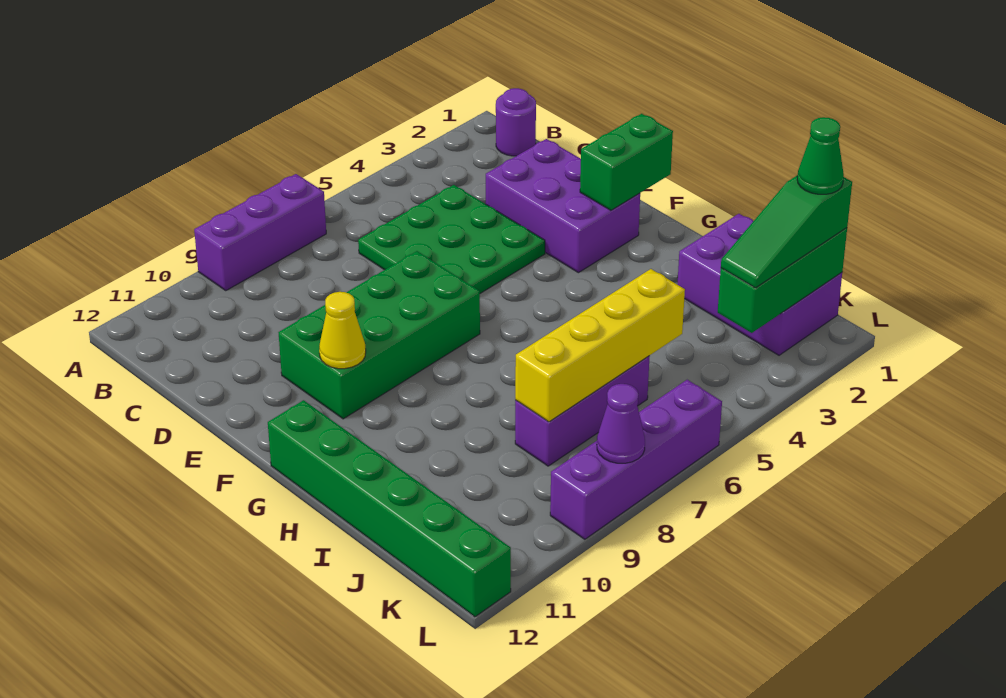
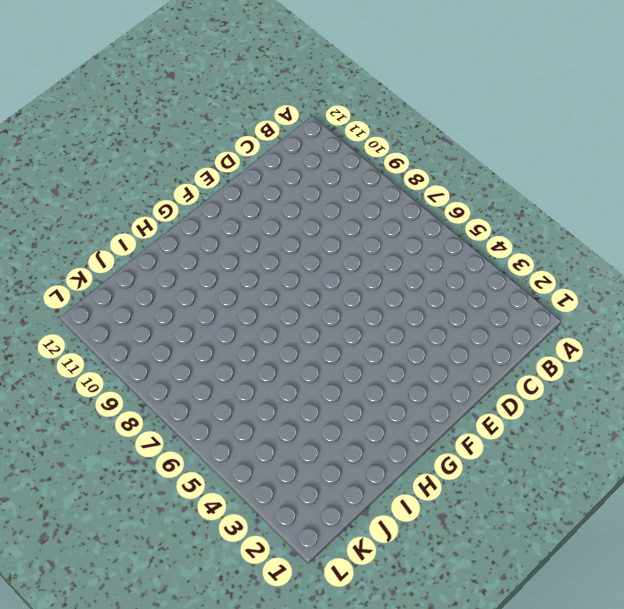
none -> purple 1x3 brick [194,174,326,290]
none -> purple 1x1 round brick [496,88,536,156]
none -> green 3x3 plate [358,185,545,293]

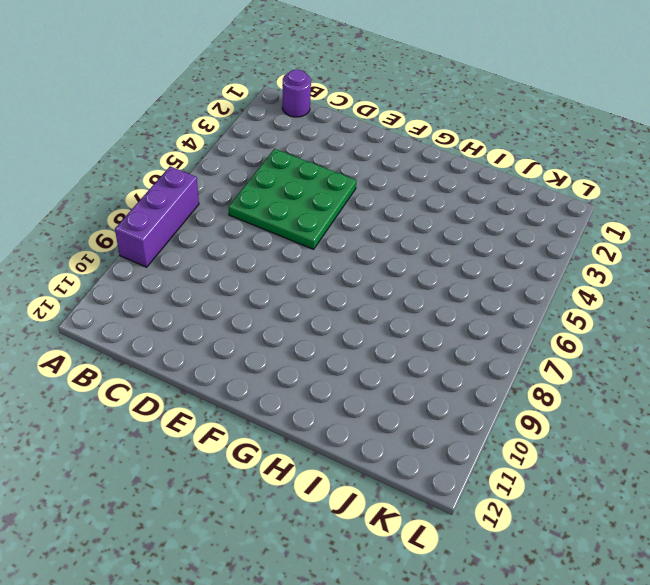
none -> purple 2x3 brick [486,139,640,273]
none -> green 2x4 brick [279,251,480,419]
none -> green 1x6 brick [268,400,511,617]

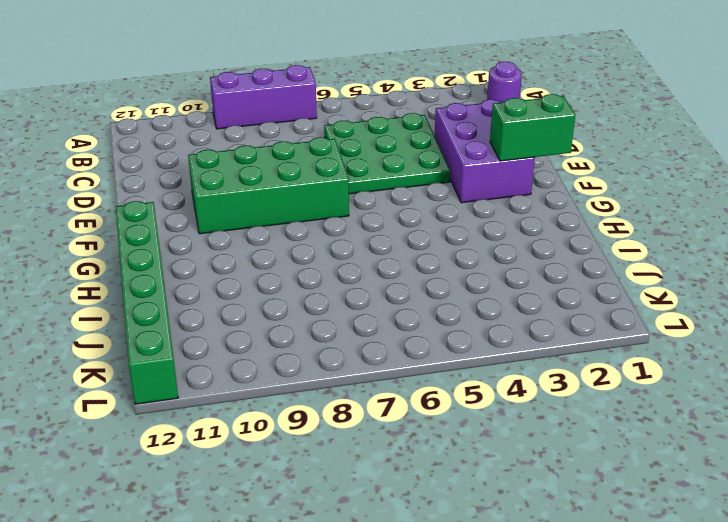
none -> purple 2x3 brick [677,214,842,355]
none -> purple 1x3 brick [515,356,650,466]
none -> purple 1x4 brick [550,380,722,539]

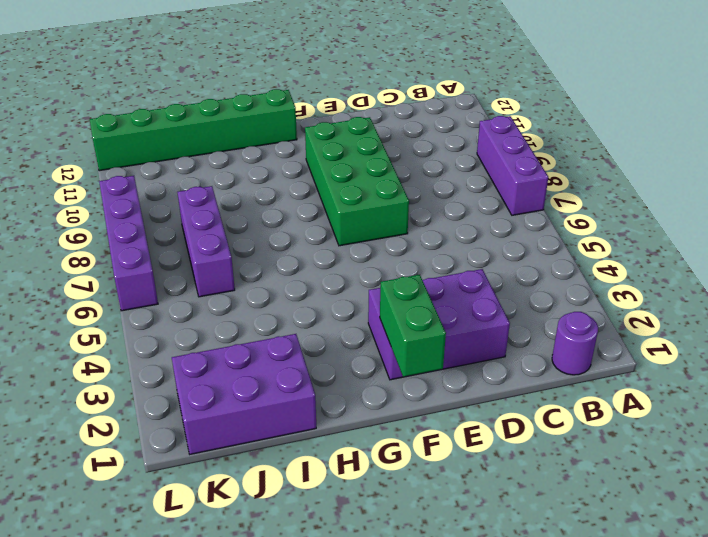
none -> green 3x3 plate [358,185,545,293]
none -> yellow 1x1 cone [319,292,366,369]
none -> yellow 1x4 brick [515,269,685,422]

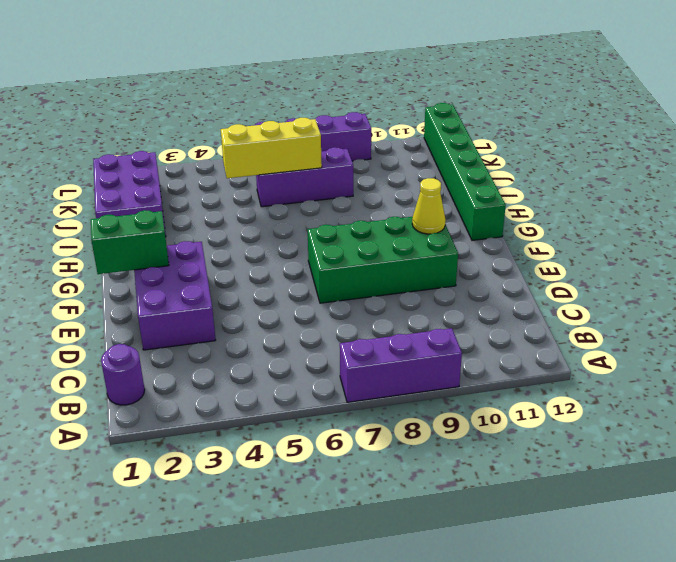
yellow 1x3 brick [221,118,322,178] -> yellow 1x4 brick [515,269,685,422]
none -> green 3x3 plate [358,185,545,293]
none -> green 1x3 brick [718,228,847,333]
none -> purple 1x1 cone [597,384,645,463]

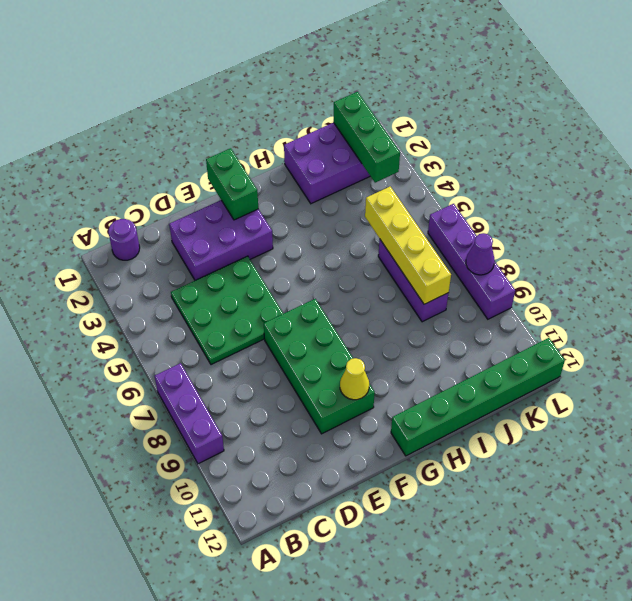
none -> green 1x3 slope [721,175,852,288]
none -> green 1x1 cone [797,117,844,194]

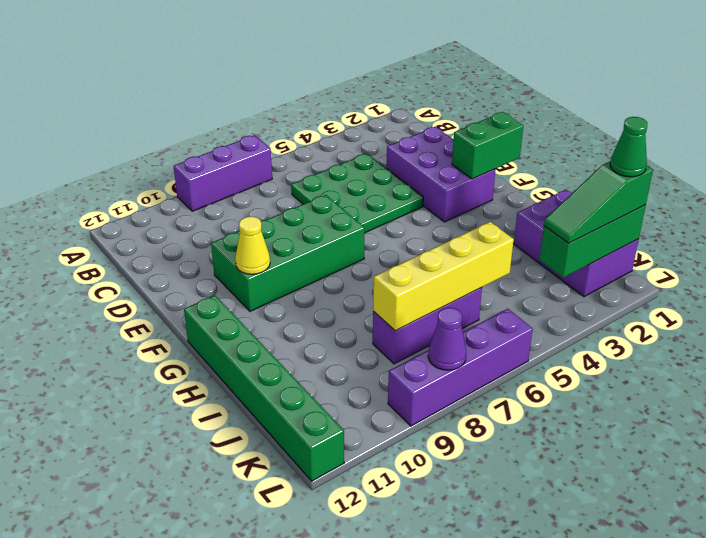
none -> purple 1x1 round brick [496,88,536,156]

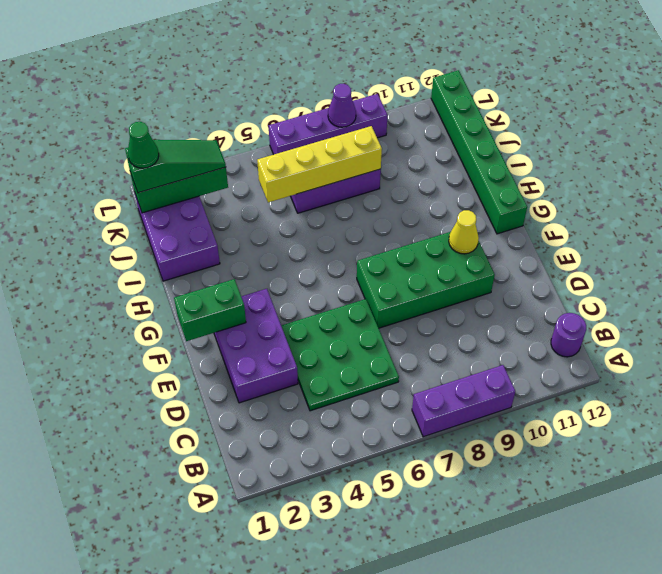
purple 1x1 round brick [551,313,586,357] -> purple 1x1 round brick moved to [496,88,536,156]

